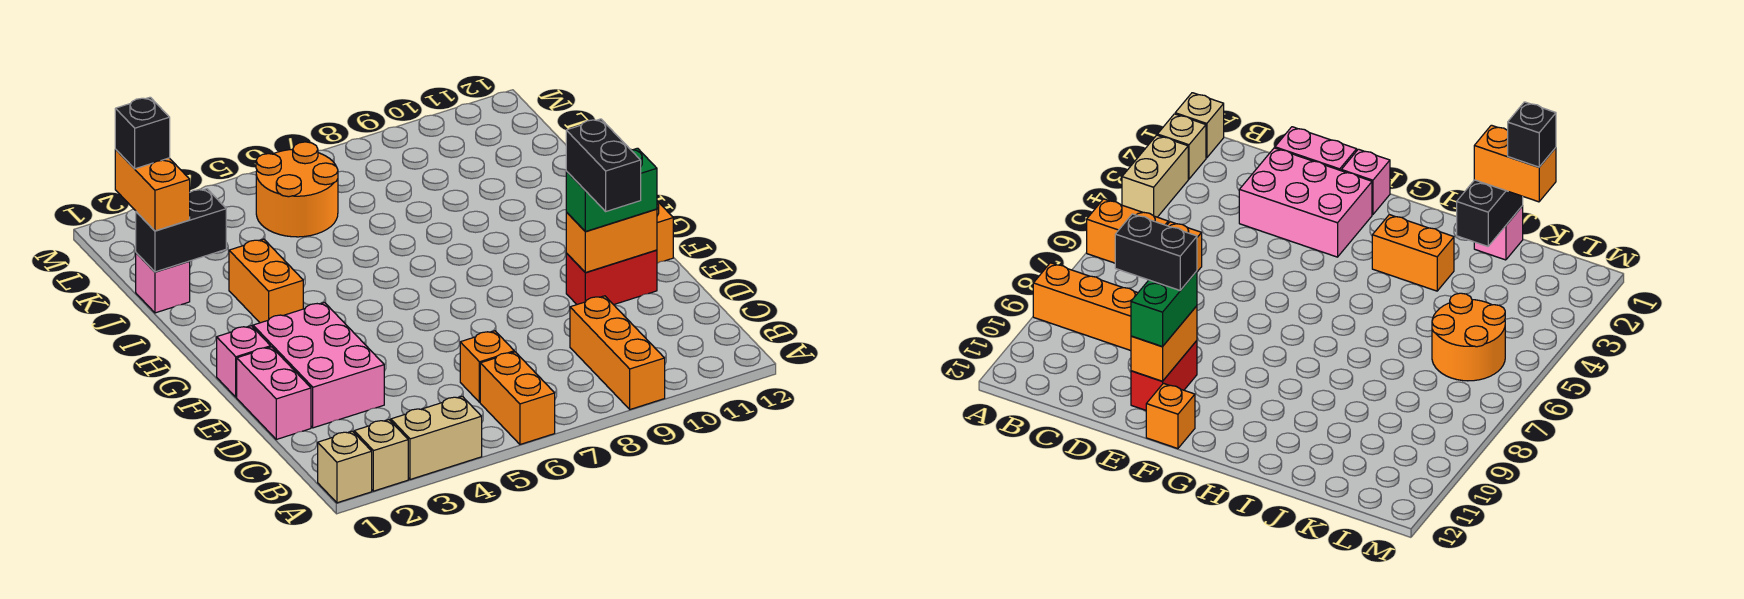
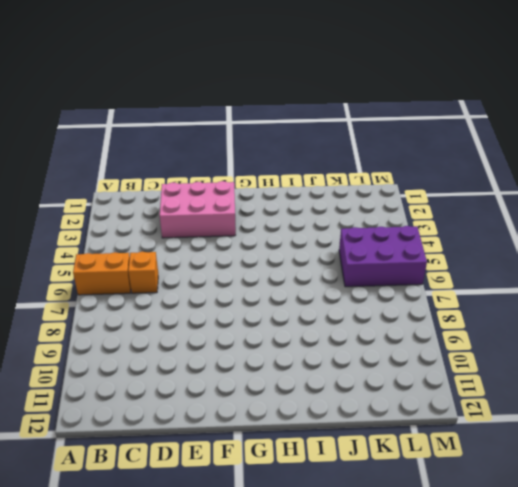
purple 2x3 brick [339,226,427,287] -> orange 2x2 round brick [256,142,338,237]
none -> tan 1x1 brick [318,431,372,503]
none -> tan 1x1 brick [354,420,408,491]
none -> tan 1x2 brick [391,396,482,479]

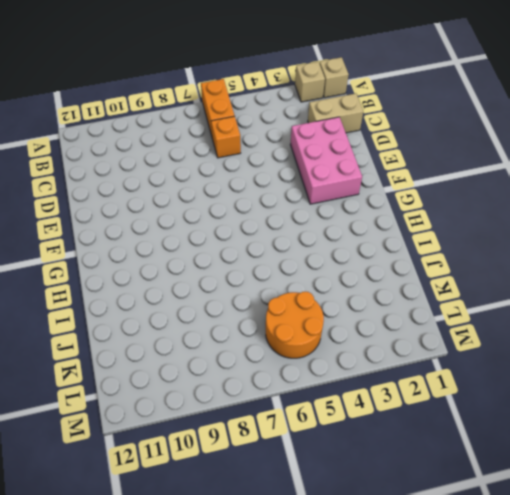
tan 1x2 brick [308,93,363,133] -> tan 1x2 brick moved to [391,396,482,479]
none -> orange 1x3 brick [570,296,665,409]
none -> pink 1x2 brick [237,347,311,439]
none -> red 1x2 brick [566,250,657,305]

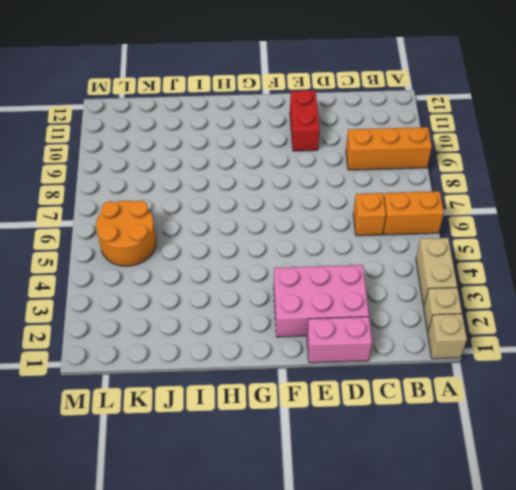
none -> pink 1x1 brick [217,326,271,397]
none -> orange 1x1 brick [657,201,673,263]
none -> orange 1x2 brick [229,239,303,323]

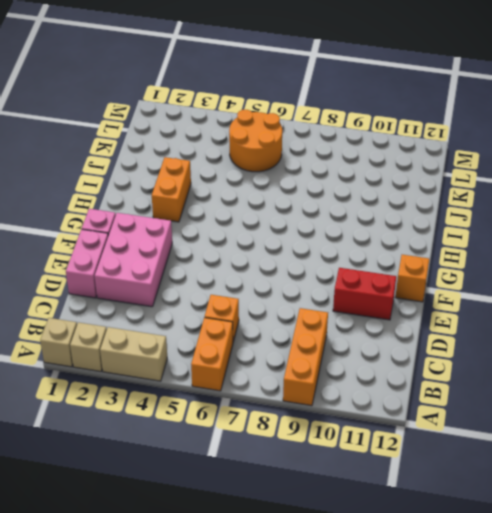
none -> pink 1x1 brick [136,253,190,313]
none -> orange 1x2 brick [566,209,657,273]
none -> black 1x2 brick [136,189,226,272]

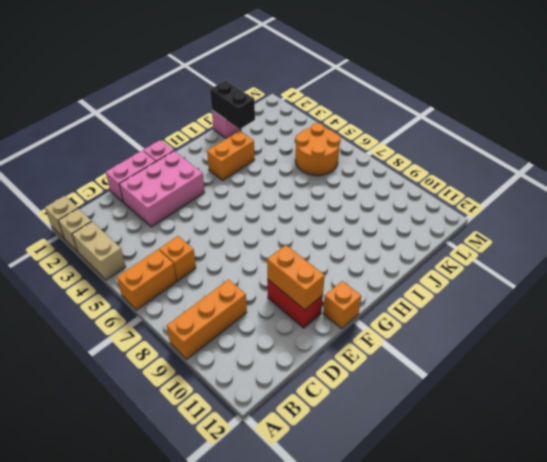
none -> green 1x2 brick [566,148,657,232]
none -> orange 1x2 brick [115,150,190,231]
none -> black 1x2 brick [566,119,641,211]

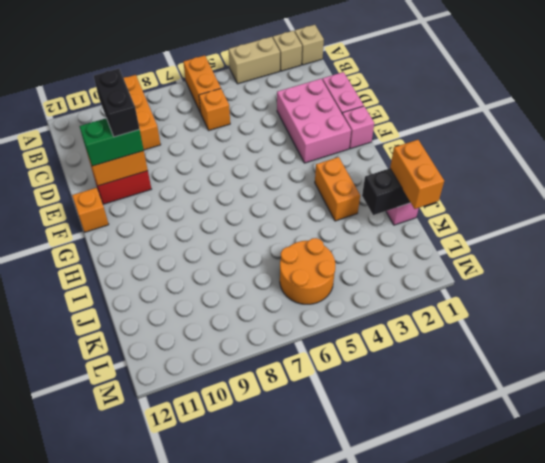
none -> black 1x1 brick [115,97,170,169]

